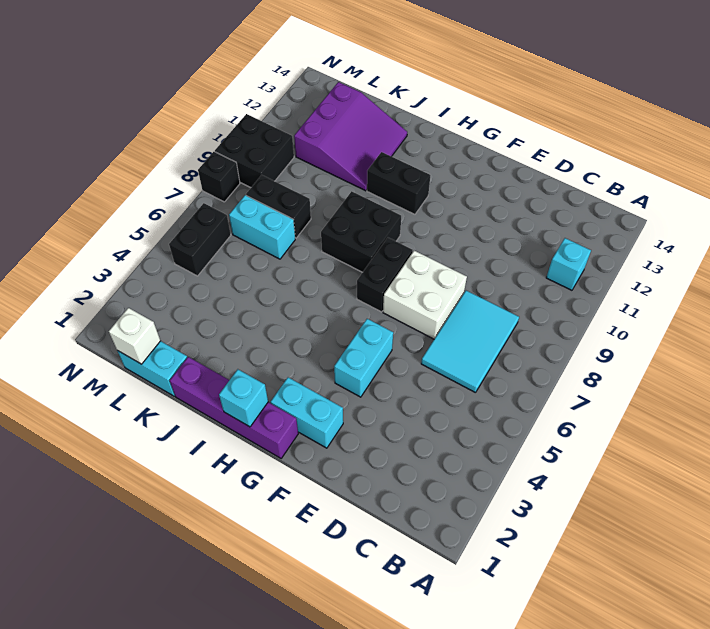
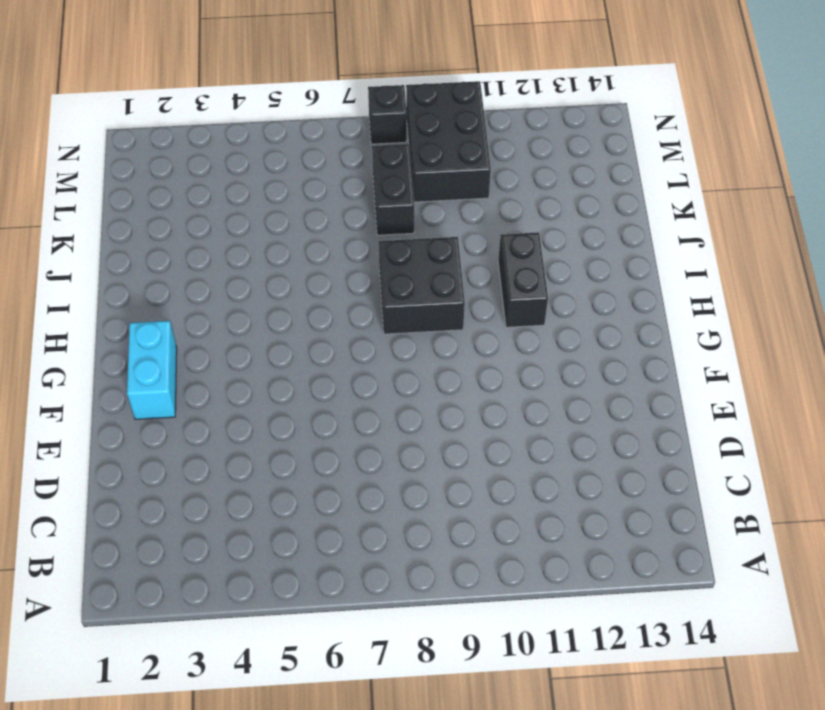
black 2x3 brick [406,81,491,202] -> black 2x2 brick [215,114,294,188]
none -> cyan 1x1 brick [546,238,591,290]
none -> cyan 2x3 tile [421,291,519,393]
none -> white 2x2 brick [383,251,467,339]

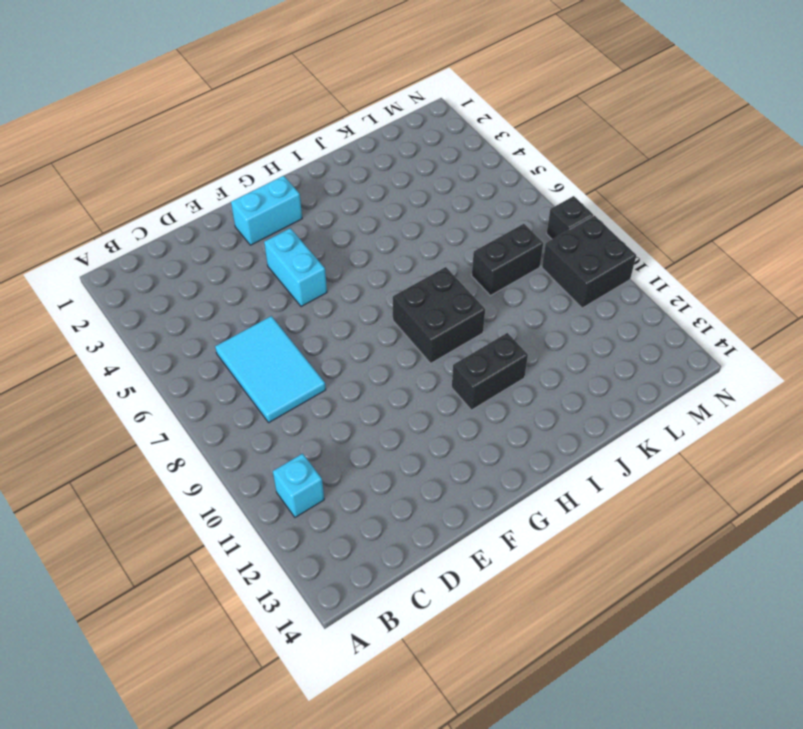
none -> white 2x2 brick [383,251,467,339]
none -> purple 1x4 brick [170,357,298,458]
none -> black 1x2 brick [357,238,413,312]

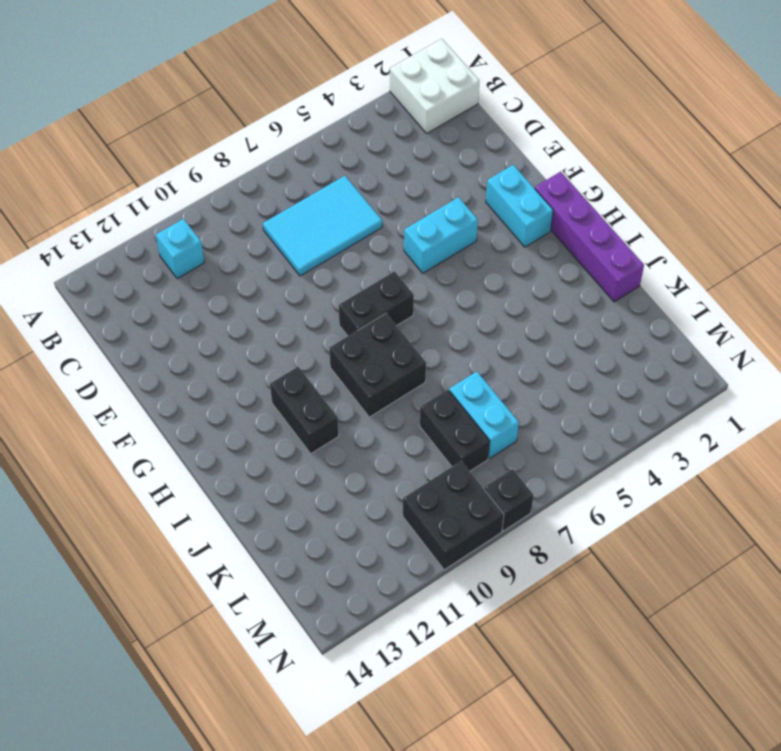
white 2x2 brick [390,39,480,133] -> white 2x2 brick moved to [383,251,467,339]
none -> purple 3x3 slope [294,82,407,191]
none -> cyan 1x2 brick [118,341,187,396]
none -> black 1x2 brick [169,203,231,276]

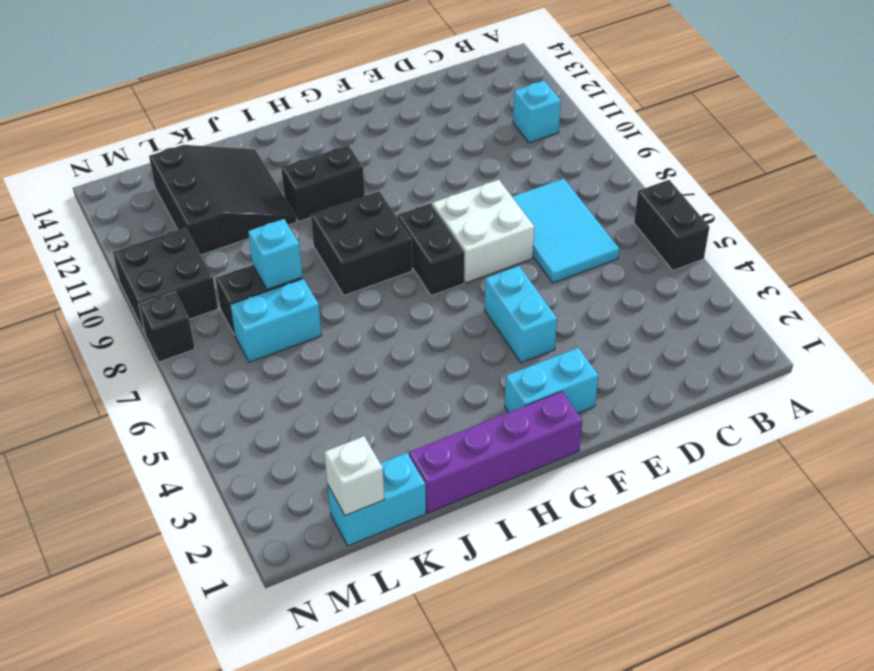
black 1x2 brick [634,180,709,270] -> black 1x2 brick moved to [169,203,231,276]
black 3x3 slope [149,145,297,255] -> purple 3x3 slope [294,82,407,191]
cyan 1x1 brick [248,219,303,290] -> cyan 1x1 brick moved to [219,369,268,427]

